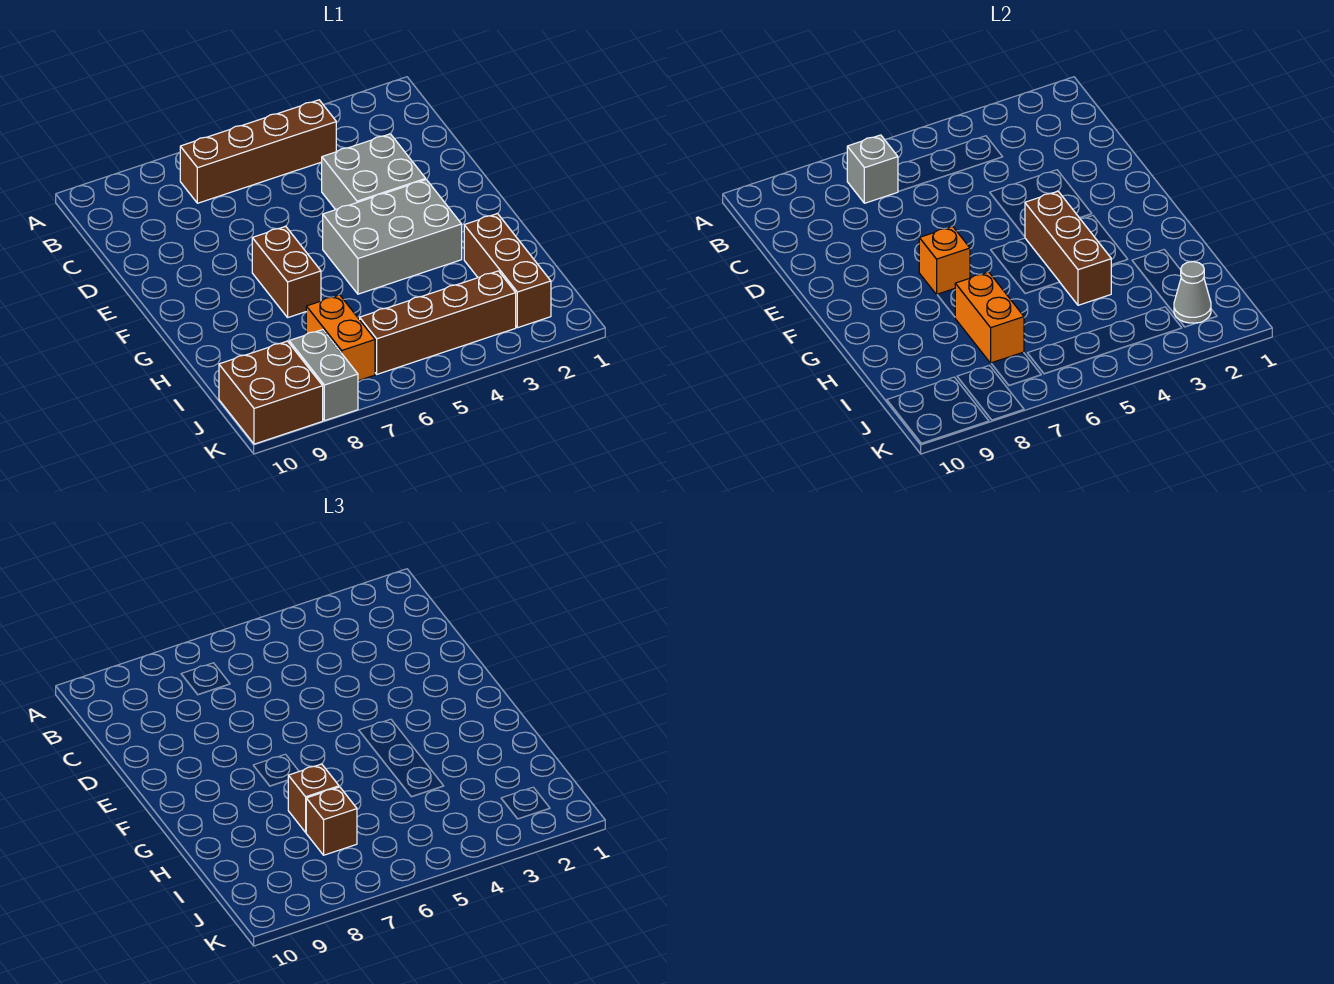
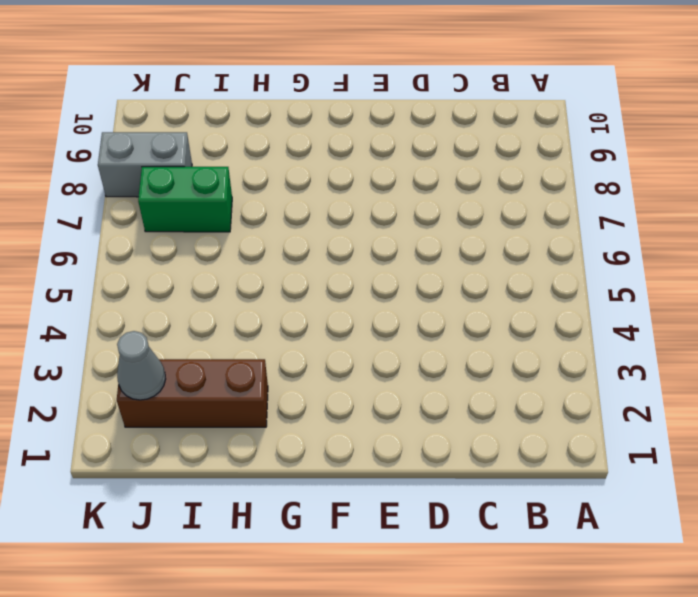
green 1x2 brick [138,167,232,232] -> orange 1x2 brick [306,295,375,381]
none -> brown 1x4 brick [180,100,336,203]
none -> grey 2x2 brick [322,134,426,210]
none -> grey 2x3 brick [323,180,462,294]

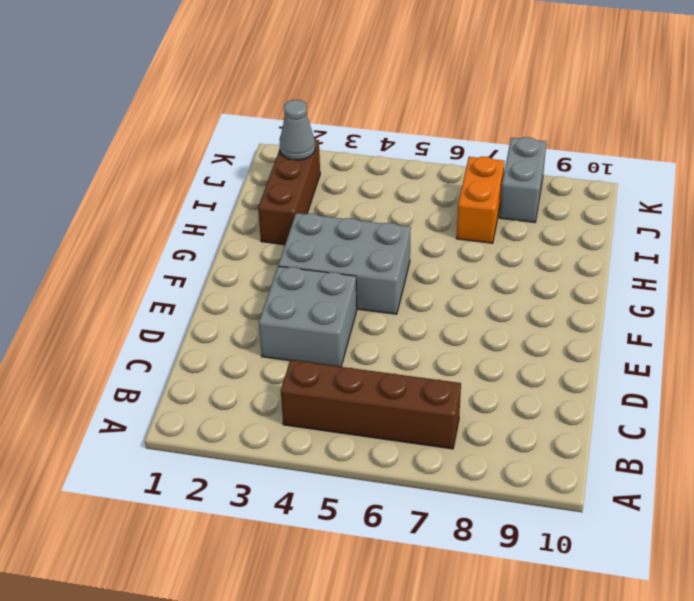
none -> brown 1x2 brick [252,226,321,317]
none -> brown 1x4 brick [360,271,516,374]
none -> brown 2x2 brick [219,341,323,444]

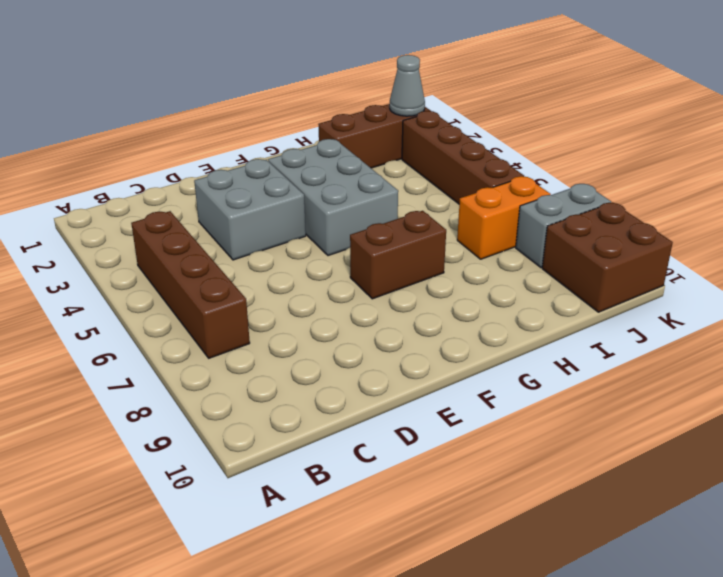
none -> grey 1x1 brick [847,135,898,203]
none -> brown 1x3 brick [1025,191,1111,305]
none -> orange 1x1 brick [919,226,970,295]

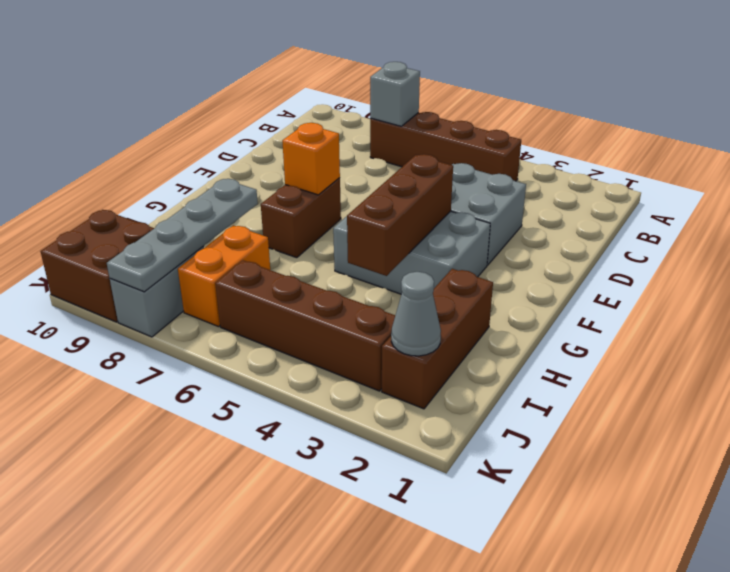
grey 1x4 plate [107,179,258,292] -> none
none -> orange 1x2 brick [955,272,1024,363]
none -> brown 1x1 brick [288,764,339,832]
none -> brown 1x1 brick [306,787,357,855]

